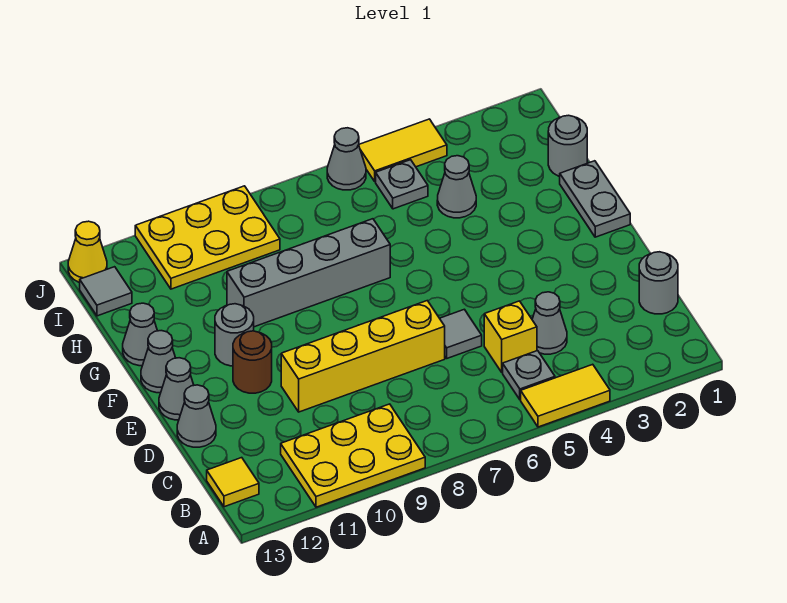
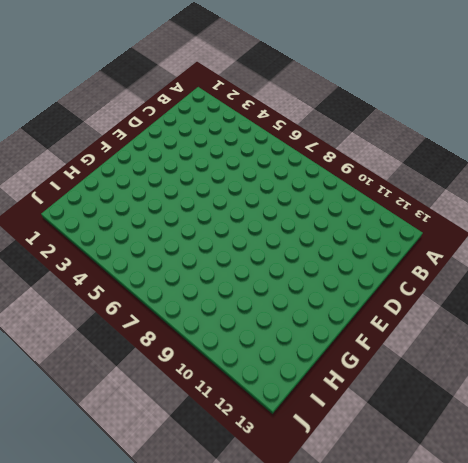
none -> yellow 1x2 tile [521,364,610,427]
none -> yellow 2x3 plate [281,404,425,507]
none -> grey 1x1 plate [503,351,555,400]

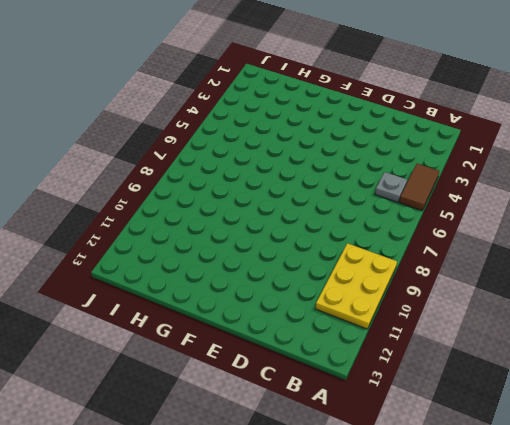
brown 1x2 tile [399,164,439,210] -> yellow 1x2 tile [521,364,610,427]
none -> yellow 1x1 tile [207,458,259,507]
none -> grey 1x1 round brick [639,252,678,314]
none -> grey 1x1 cone [532,292,567,354]

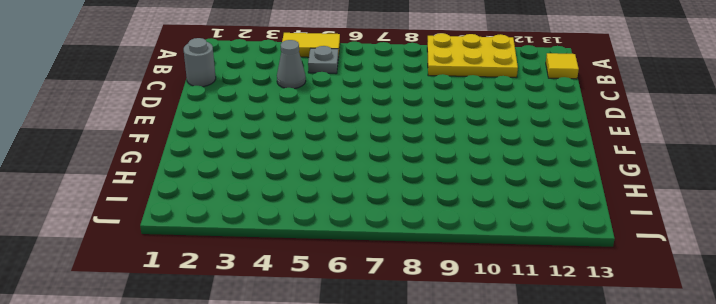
none -> yellow 1x1 brick [484,301,537,372]
none -> grey 1x1 tile [440,309,482,358]
none -> yellow 1x4 brick [281,301,445,412]

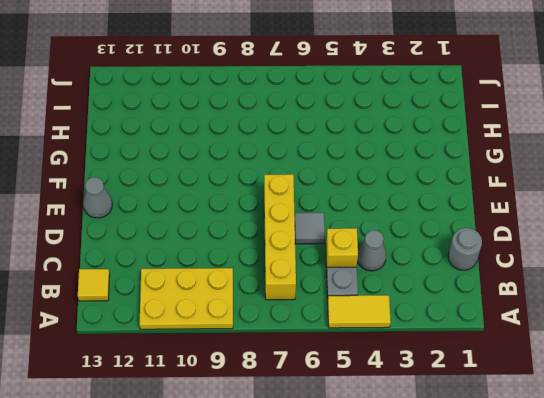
yellow 1x4 brick [264,174,296,300] -> yellow 1x4 brick turned to [281,301,445,412]
none -> grey 1x1 cone [177,385,216,447]
none -> brown 1x1 round brick [233,331,272,393]
none -> grey 1x2 plate [560,161,630,237]

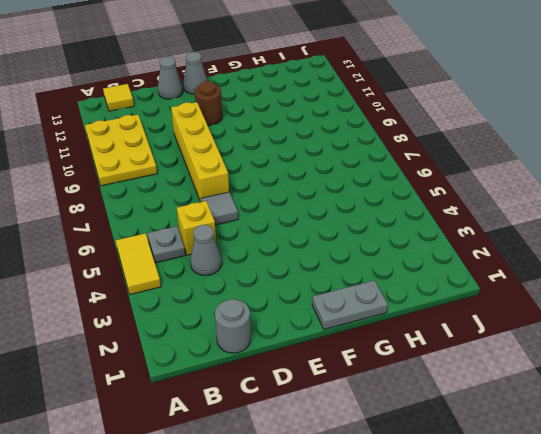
none -> grey 1x1 round brick [215,304,254,366]
none -> grey 1x1 cone [141,331,175,393]
none -> grey 1x4 brick [227,219,390,327]

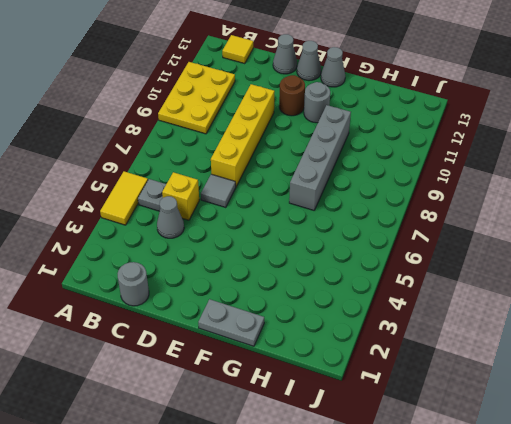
none -> grey 1x1 cone [123,303,157,366]
none -> grey 1x1 round brick [548,115,587,176]
none -> grey 1x1 cone [437,156,476,218]

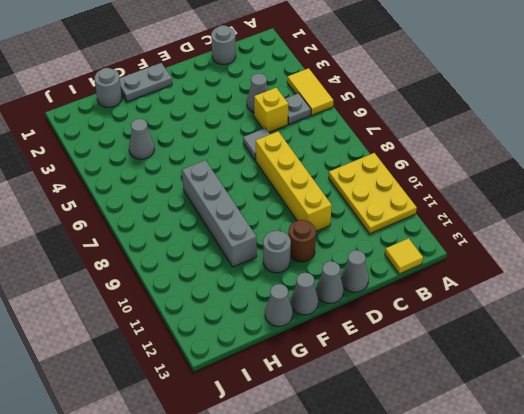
none -> grey 1x1 plate [376,160,428,209]
none -> yellow 2x3 plate [135,186,280,289]
none -> grey 1x1 tile [80,267,132,316]

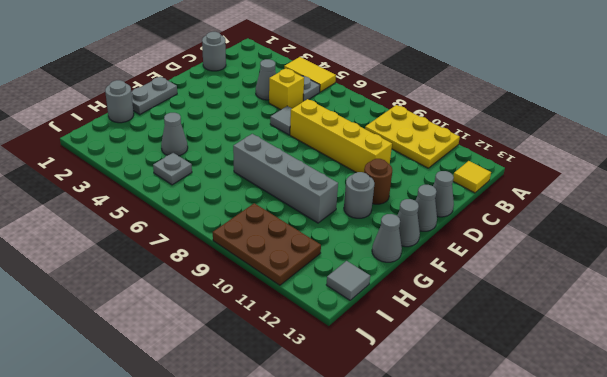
brown 2x3 plate [213,203,321,285] -> yellow 2x3 plate [135,186,280,289]
none -> yellow 1x2 tile [359,119,447,182]
none -> grey 1x1 cone [327,128,366,190]
none -> yellow 1x1 cone [68,221,107,282]

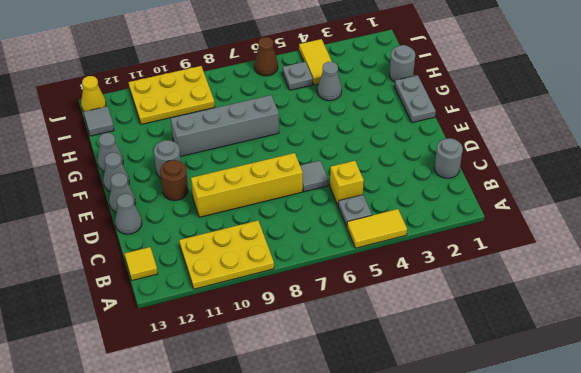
yellow 1x2 tile [299,39,332,85] -> yellow 1x2 tile turned to [359,119,447,182]
brown 1x1 cone [254,37,278,76] -> grey 1x1 cone [327,128,366,190]
none -> grey 1x1 cone [532,292,567,354]

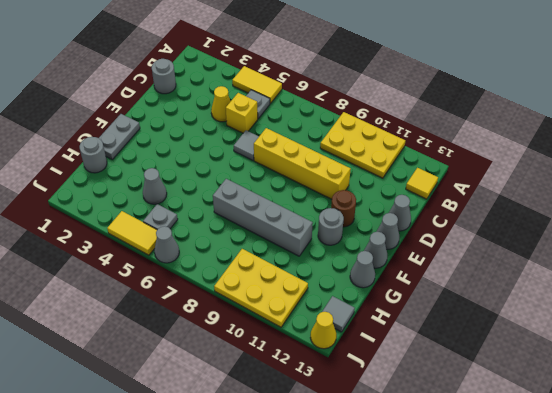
yellow 1x1 cone [211,86,231,122] -> grey 1x1 cone [532,292,567,354]

